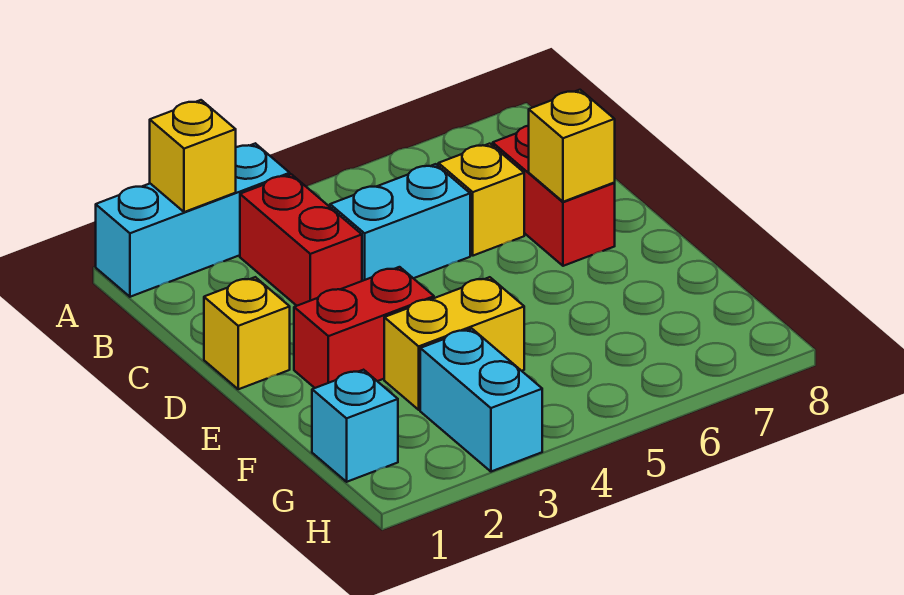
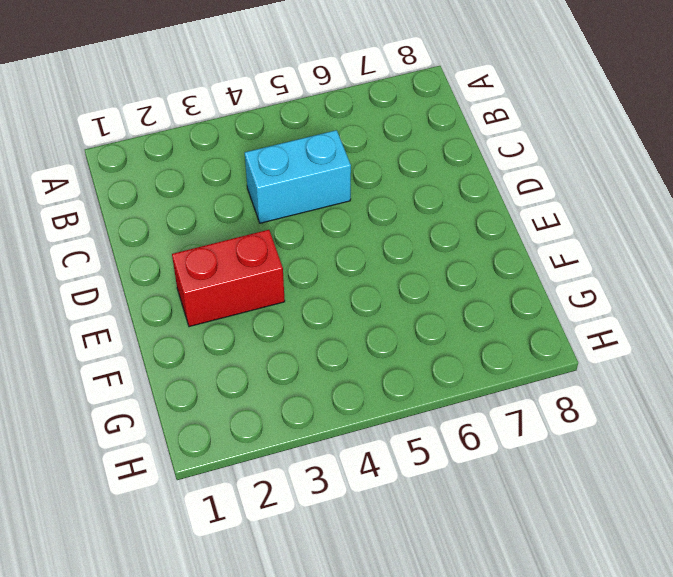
none -> cyan 1x3 brick [96,143,290,297]
none -> red 1x2 brick [240,174,362,306]
none -> yellow 1x1 brick [438,144,524,256]

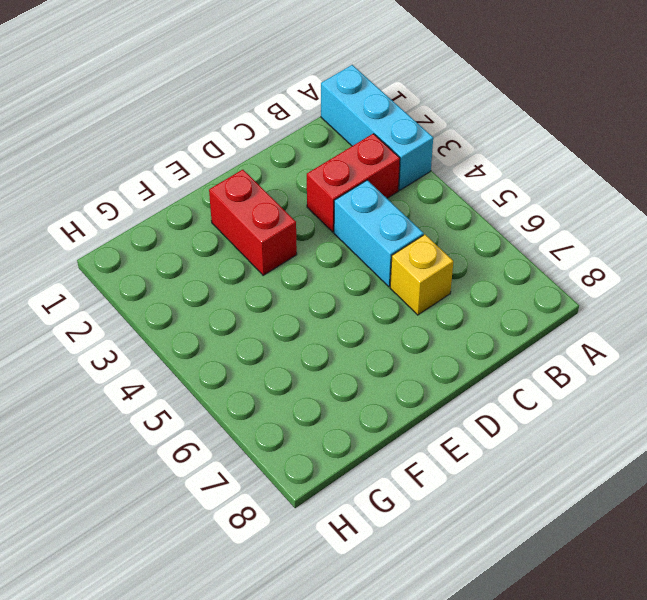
none -> red 1x2 brick [493,126,615,266]
none -> yellow 1x1 brick [204,277,290,389]
none -> yellow 1x2 brick [384,277,524,410]

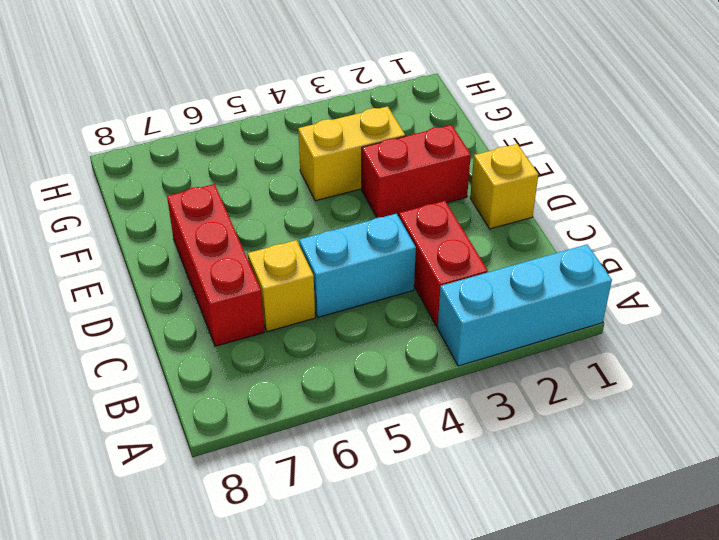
red 1x3 brick [167,184,264,346] -> red 1x2 brick [493,126,615,266]
none -> cyan 1x1 brick [312,370,398,482]
none -> cyan 1x2 brick [420,329,542,472]
none -> yellow 1x1 brick [150,100,236,212]

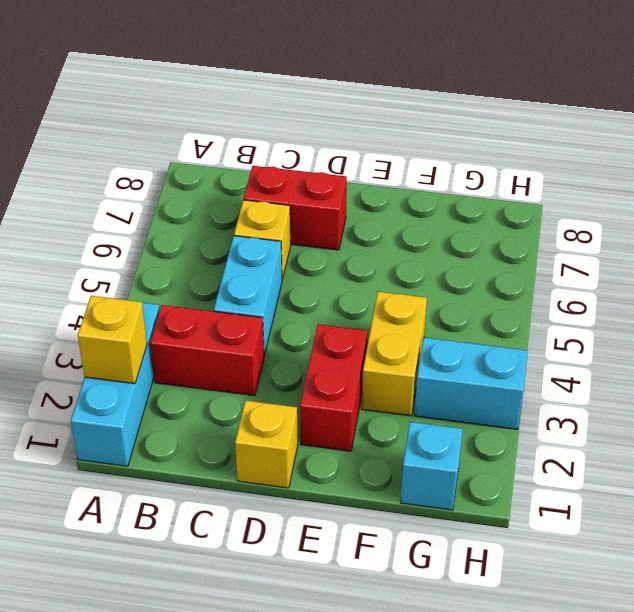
none -> yellow 1x1 brick [529,90,615,202]

